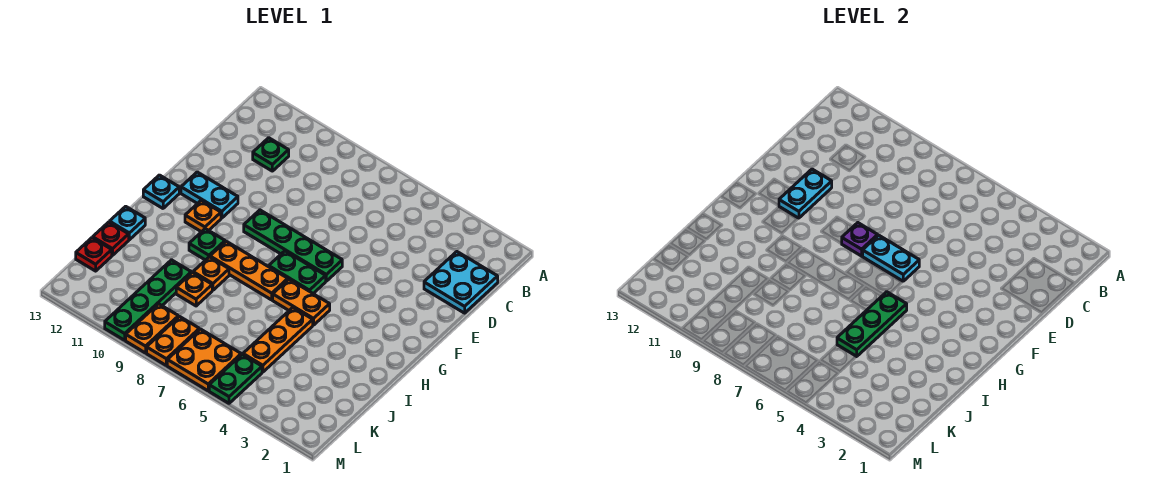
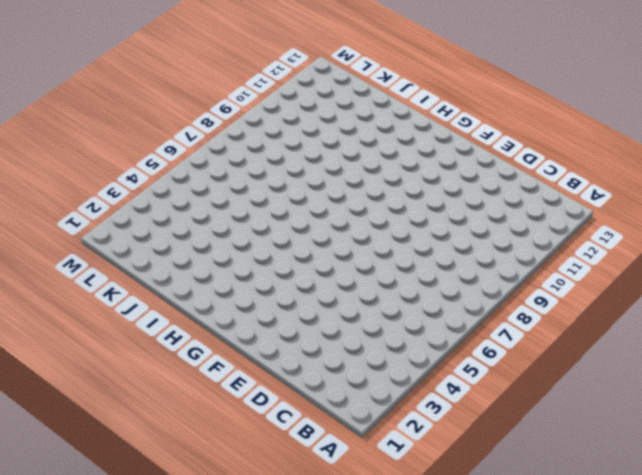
none -> cyan 2x2 plate [424,252,498,313]
none -> green 1x1 plate [253,138,289,171]
none -> green 1x4 plate [244,210,342,281]

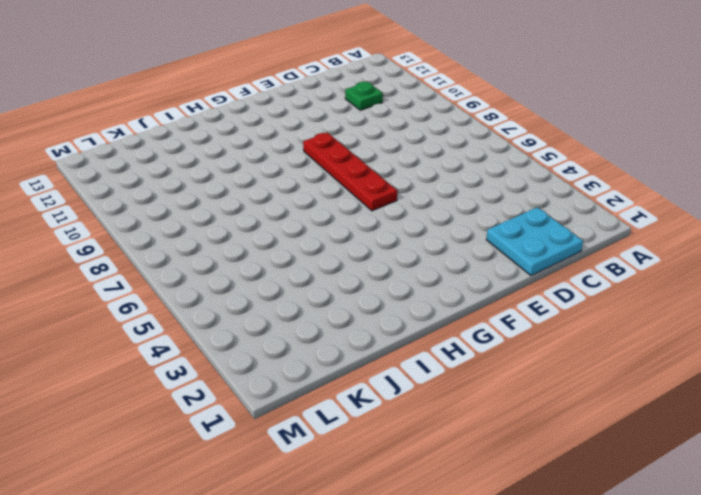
red 1x4 plate [303,133,397,211] -> green 1x4 plate [244,210,342,281]
none -> cyan 1x2 plate [181,172,238,218]
none -> green 1x2 plate [269,251,326,293]
none -> orange 1x1 plate [185,200,221,232]

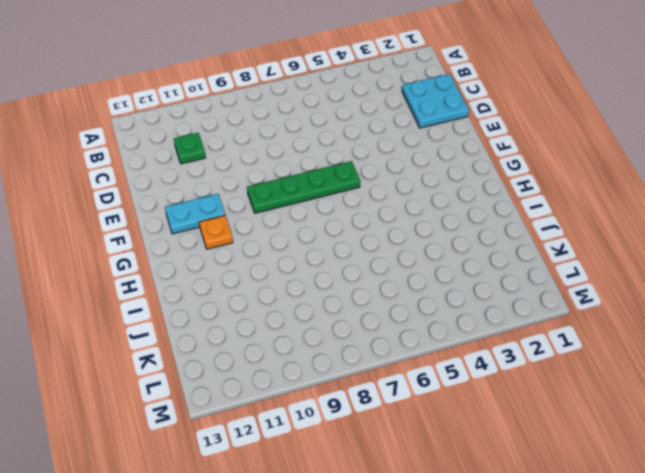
none -> green 1x2 plate [269,251,326,293]
none -> cyan 1x1 plate [143,175,179,208]
none -> orange 1x2 plate [273,279,330,325]

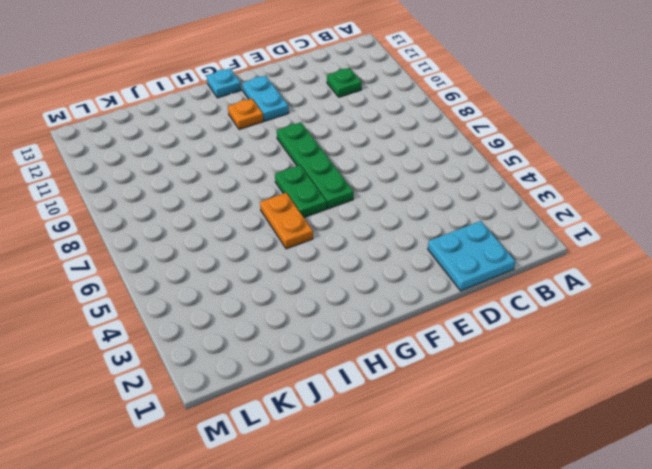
none -> orange 1x3 plate [210,241,288,300]
none -> green 1x1 plate [189,229,225,260]
none -> orange 1x3 plate [243,308,313,372]

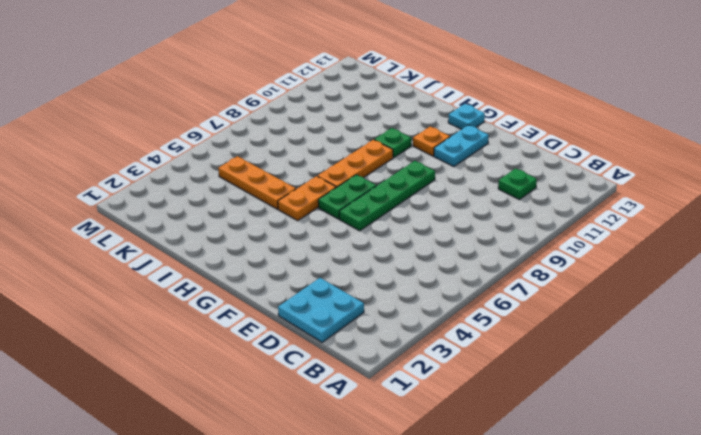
none -> orange 1x1 plate [193,257,229,290]
none -> cyan 1x1 plate [110,206,145,240]
none -> orange 1x1 plate [176,273,212,306]

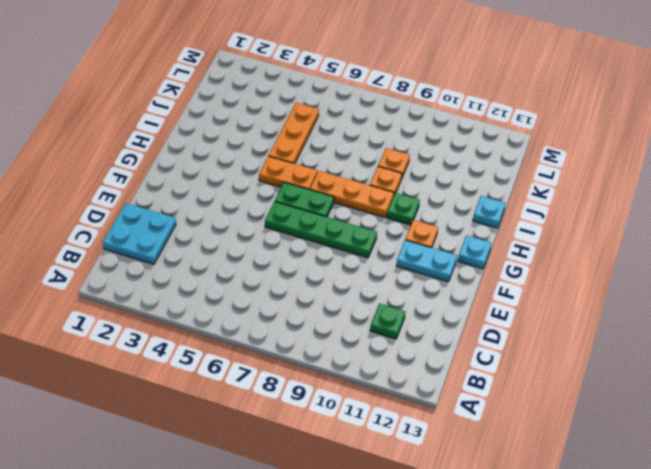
none -> green 1x4 plate [105,260,191,340]
none -> red 1x1 plate [93,222,129,255]
none -> red 1x1 plate [76,238,112,271]

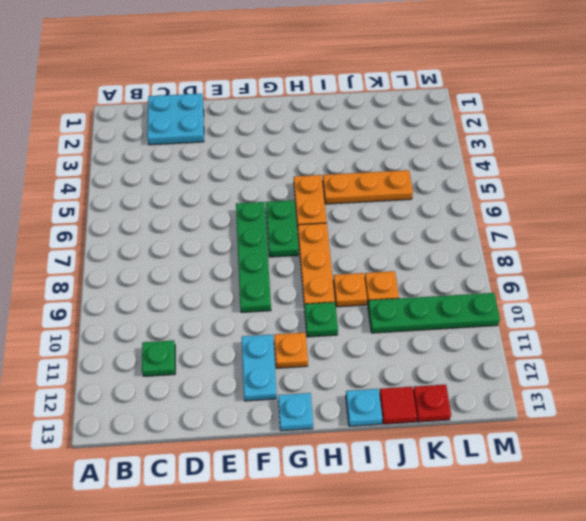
red 1x1 tile [379,387,417,424] -> red 1x1 plate [93,222,129,255]
none -> green 1x2 plate [209,354,262,403]
none -> orange 2x2 plate [167,329,241,391]
none -> orange 1x2 plate [147,317,199,365]

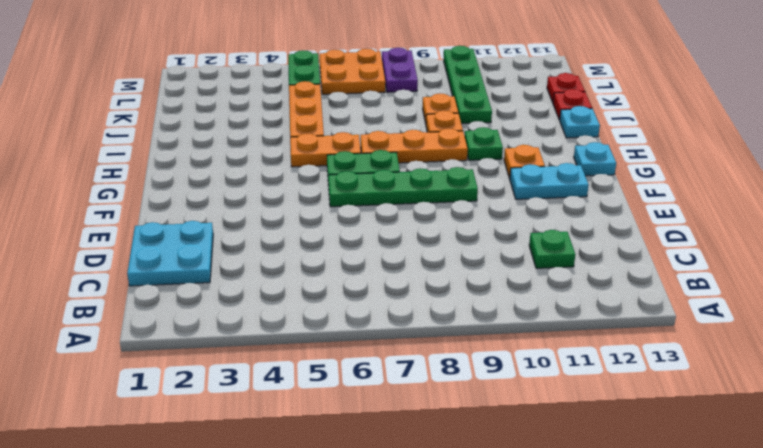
purple 1x2 plate [382,48,418,92] -> orange 1x2 plate [147,317,199,365]
none -> orange 1x2 plate [126,304,178,353]
none -> cyan 1x2 plate [779,169,832,218]
none -> cyan 1x2 plate [863,235,919,281]

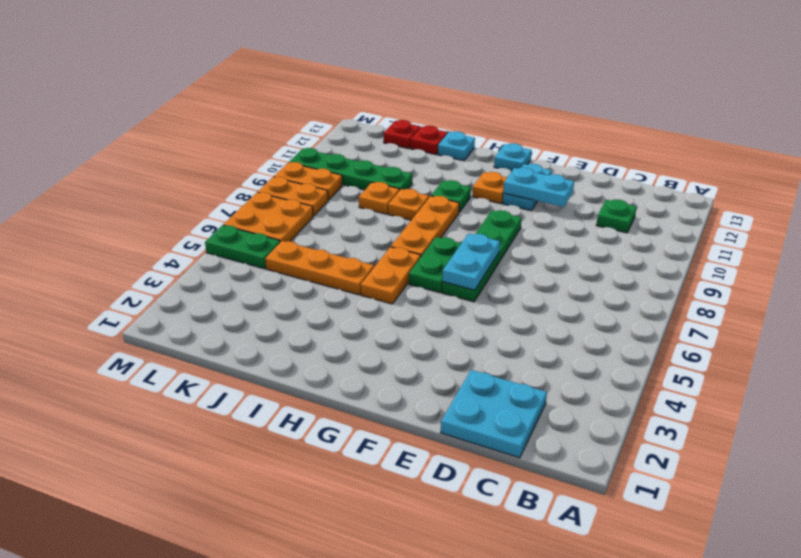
none -> purple 1x1 plate [842,223,878,256]
none -> green 1x3 plate [837,292,907,357]

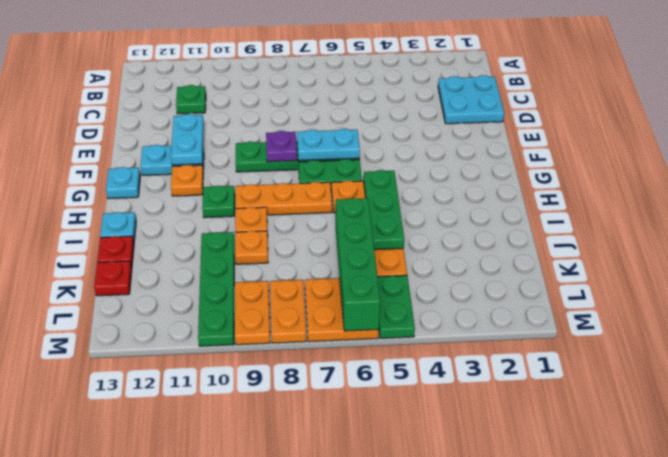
green 1x4 brick [336,198,380,331] -> none

